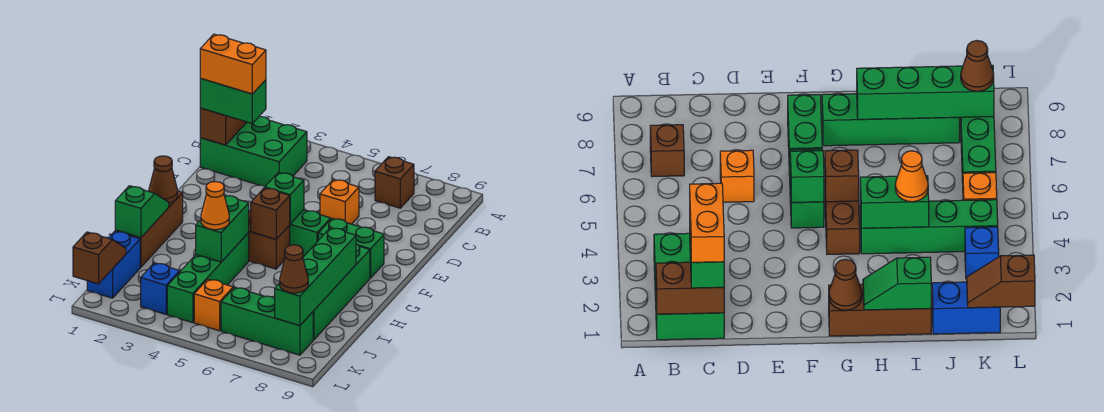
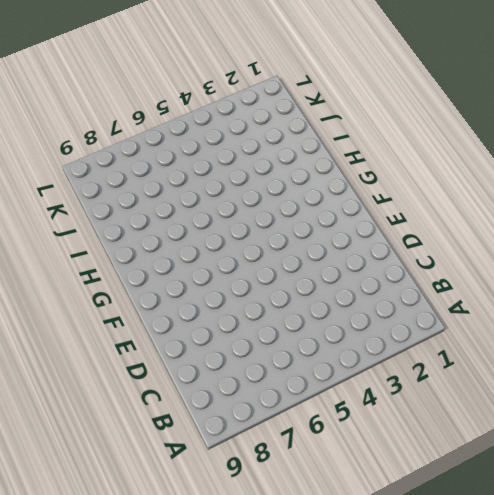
none -> green 2x3 brick [200,117,307,186]
none -> brown 1x1 brick [375,157,414,208]
none -> orange 1x1 brick [320,179,359,224]

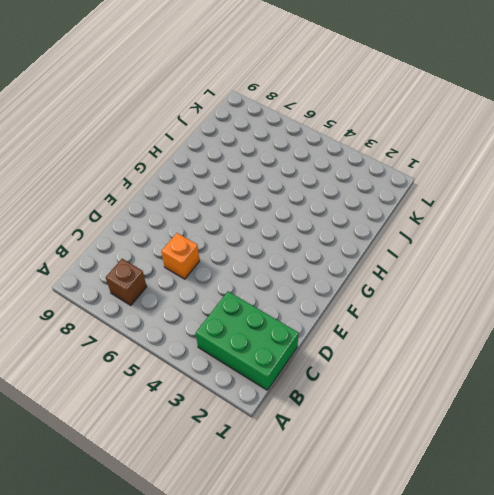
none -> green 1x2 brick [290,210,331,257]
none -> green 1x2 brick [318,218,384,278]
none -> brown 1x3 brick [115,191,183,267]

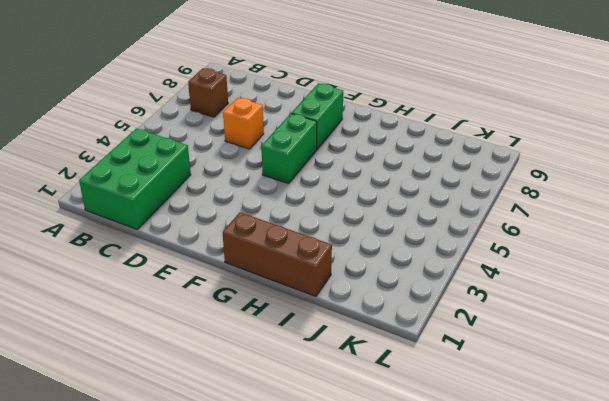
none -> brown 1x2 brick [248,212,290,269]
none -> green 1x4 brick [313,244,370,340]
none -> green 1x4 brick [167,233,249,323]

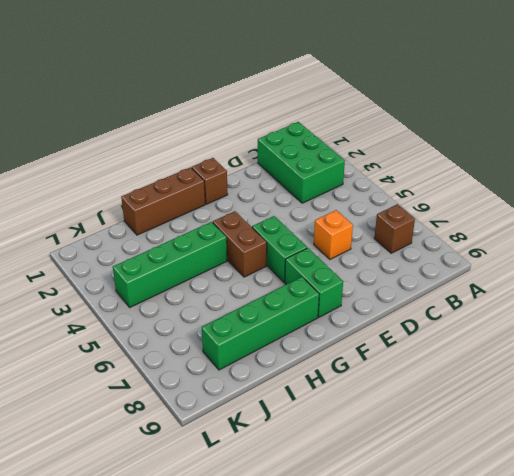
brown 1x1 brick [192,158,228,204] -> brown 1x1 brick moved to [251,188,290,239]
none -> blue 1x2 brick [87,231,140,298]
none -> blue 1x1 brick [141,263,180,314]
none -> orange 1x1 brick [194,279,233,331]

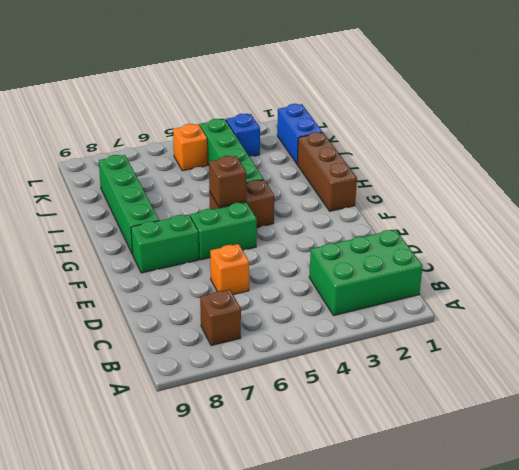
none -> green 1x3 brick [221,287,313,355]
none -> brown 1x2 brick [200,108,247,145]
none -> green 1x1 brick [265,172,304,224]

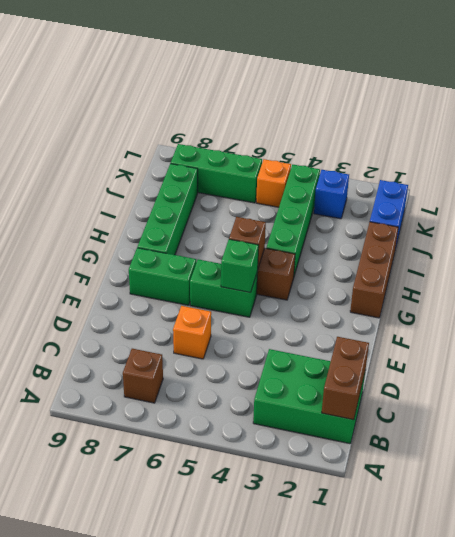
none -> brown 1x1 cone [149,156,177,203]
none -> green 1x2 slope [115,186,169,238]
none -> green 1x2 brick [196,195,249,262]

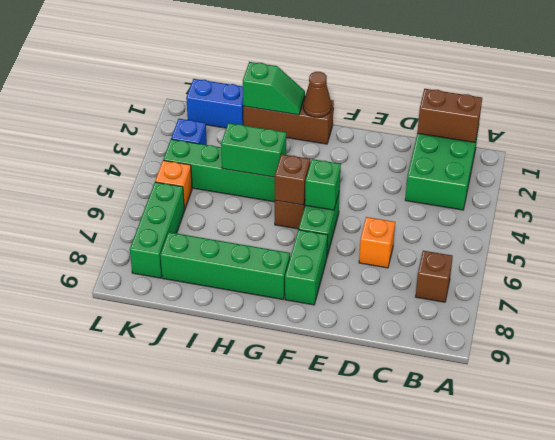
none -> green 1x4 brick [275,228,356,326]
none -> brown 1x2 slope [73,232,126,284]
none -> green 1x2 brick [200,78,266,124]

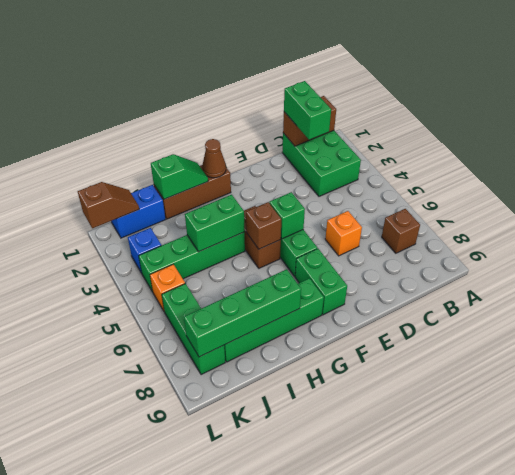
none -> orange 1x1 cone [201,182,229,230]
none -> brown 1x1 cone [280,245,308,293]
none -> orange 1x2 brick [200,34,266,94]

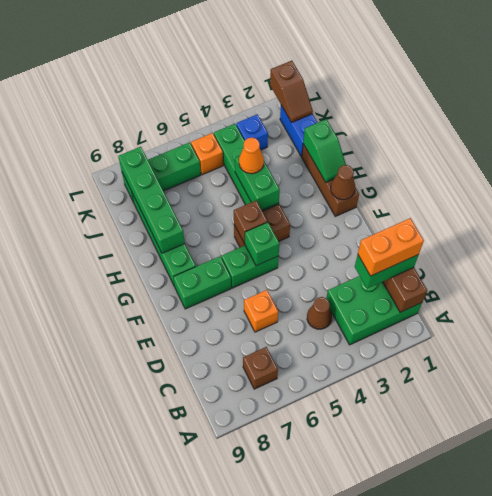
brown 1x1 cone [307,297,332,329] -> brown 1x1 cone moved to [280,245,308,293]

